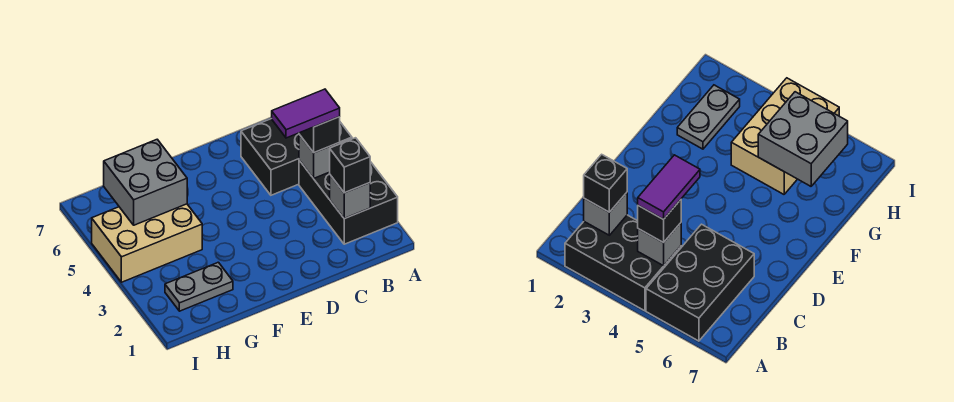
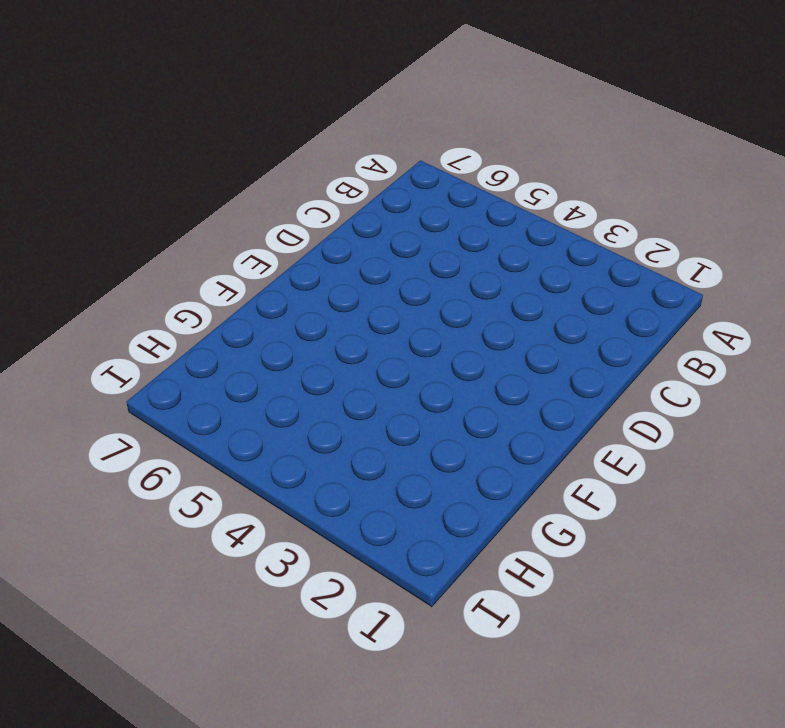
none -> black 2x3 brick [299,138,398,244]
none -> black 2x3 brick [241,119,352,195]

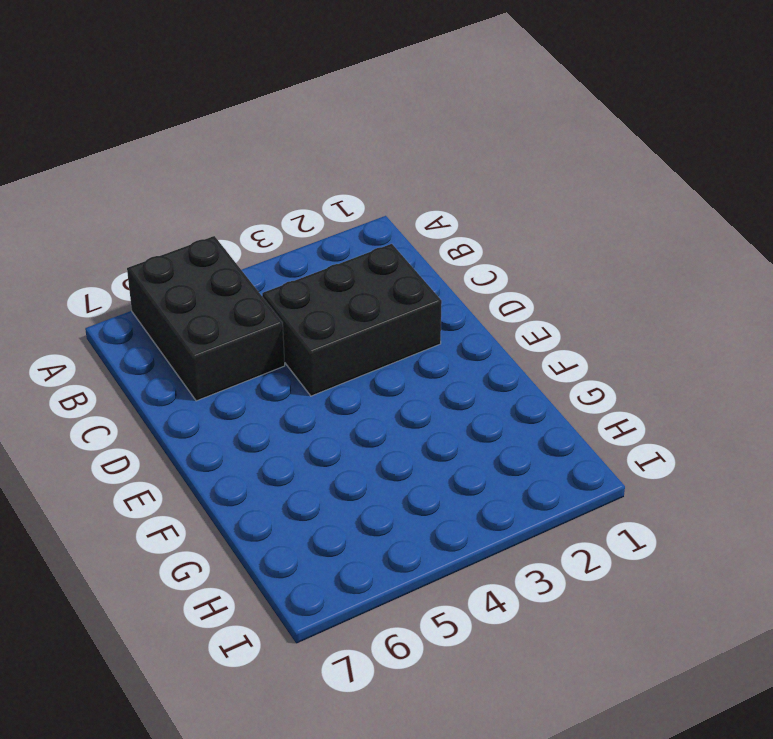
black 2x3 brick [262,244,442,396] -> black 2x3 brick moved to [299,138,398,244]
none -> grey 1x2 plate [165,262,233,311]
none -> tan 2x3 brick [92,204,202,282]

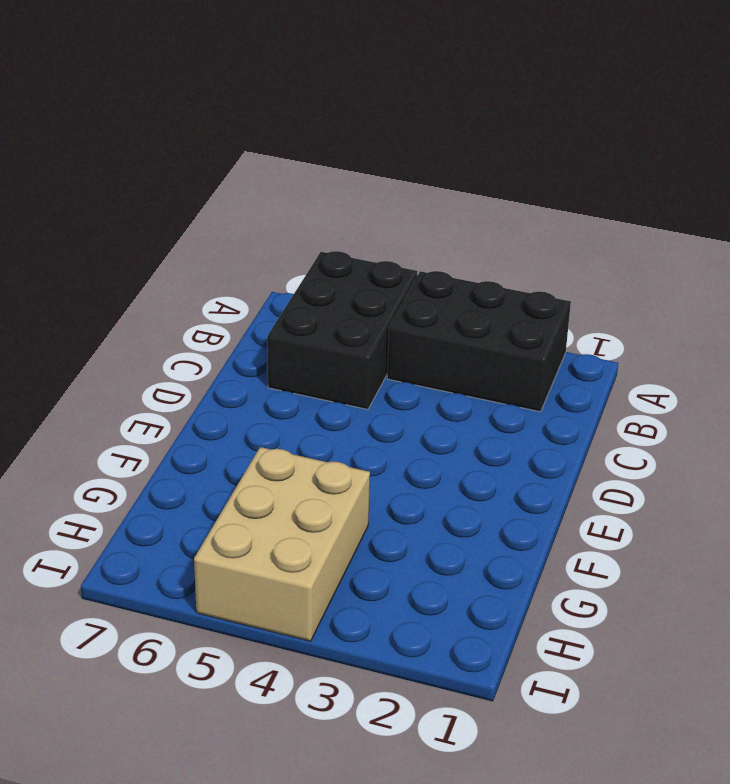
none -> grey 1x2 plate [165,262,233,311]
none -> grey 1x1 brick [330,175,370,219]

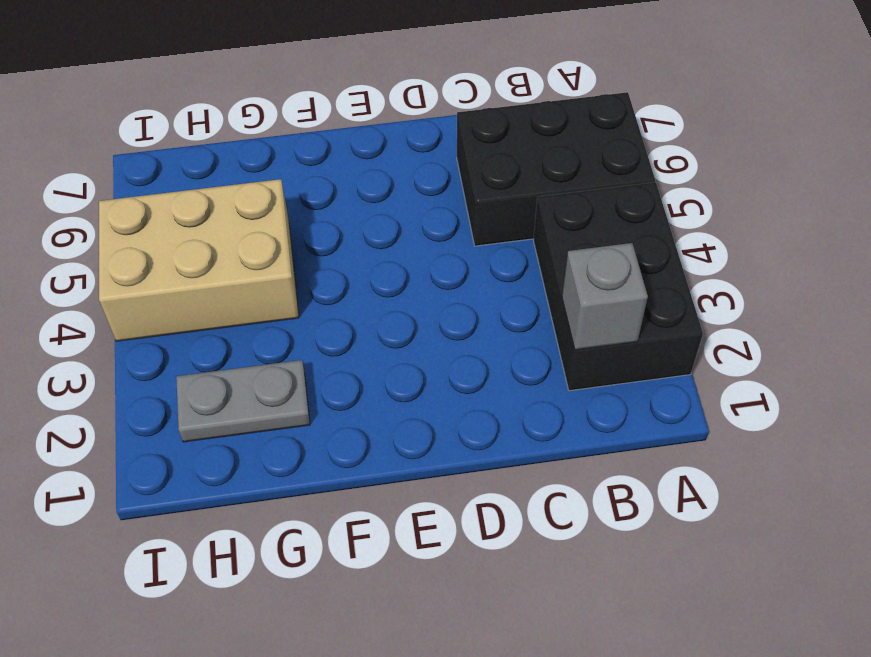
none -> grey 1x1 brick [299,135,340,178]
none -> grey 2x2 brick [104,139,187,225]

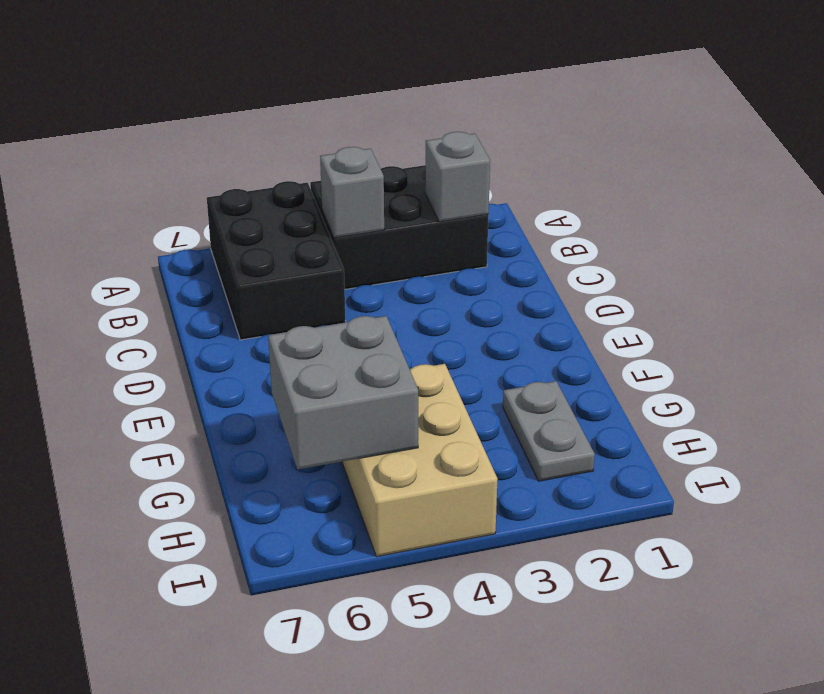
none -> black 1x1 brick [330,138,370,193]
none -> black 1x1 brick [299,117,340,153]

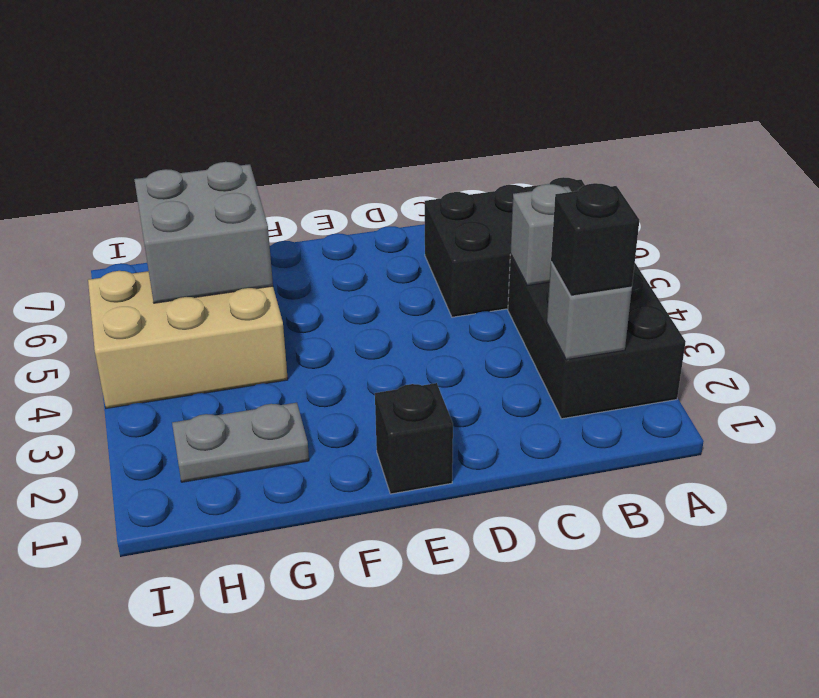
black 1x1 brick [375,383,453,494] -> black 1x1 brick moved to [299,117,340,153]
none -> purple 1x2 tile [272,89,340,138]

